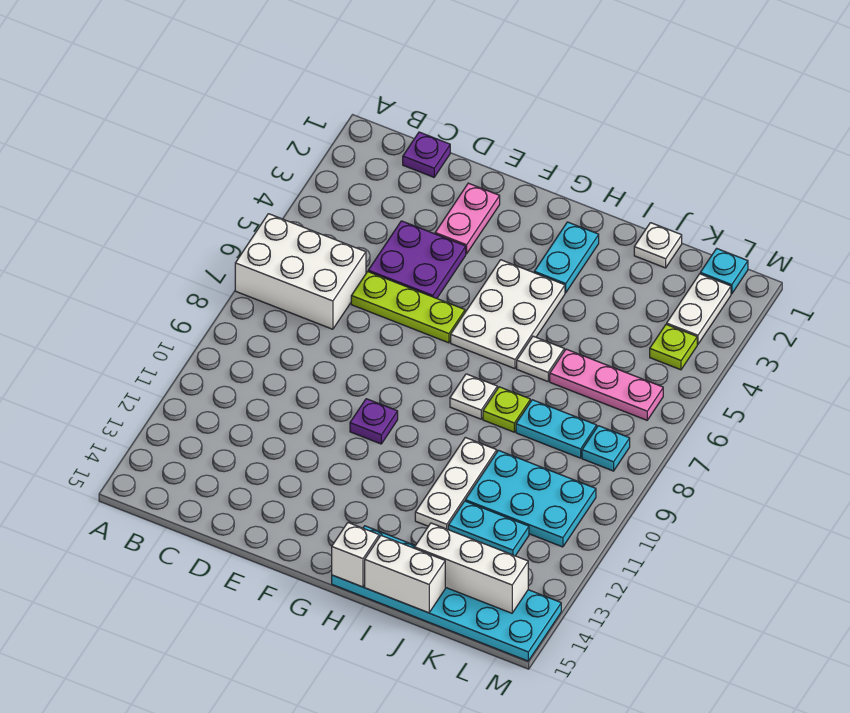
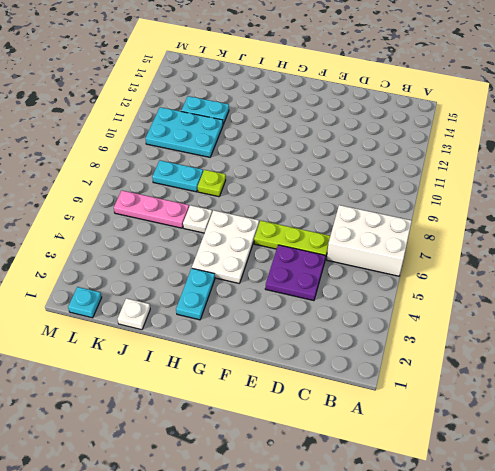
none -> purple 1x1 plate [403,132,450,177]
none -> pink 1x2 plate [435,183,500,254]
none -> purple 1x1 plate [350,399,398,444]

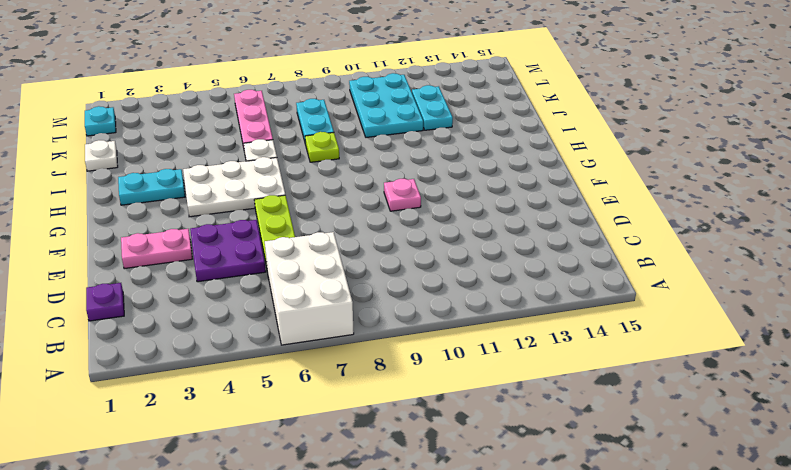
pink 1x1 plate [384,179,421,211] -> purple 1x1 plate [350,399,398,444]
none -> white 1x1 plate [450,374,497,419]
none -> cyan 2x6 plate [332,526,561,661]
none -> white 1x3 plate [415,437,497,529]

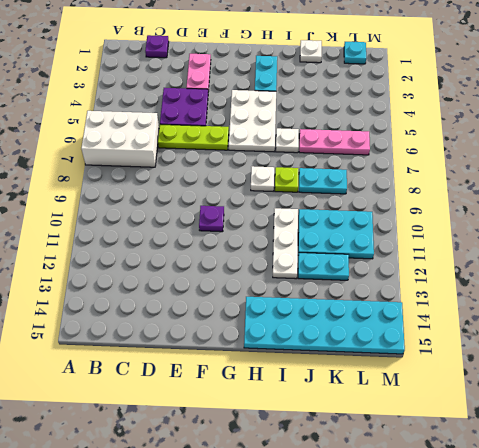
none -> white 1x2 plate [667,274,731,344]
none -> lime 1x1 plate [650,324,697,370]
none -> cyan 1x1 plate [582,426,630,471]

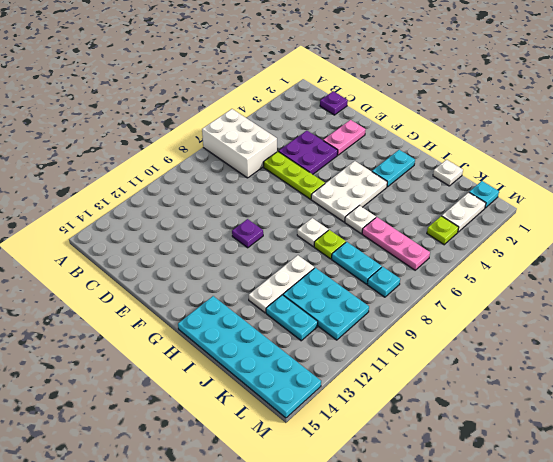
none -> white 1x1 brick [332,523,379,587]
none -> white 1x2 brick [365,536,445,613]
none -> white 1x3 brick [415,523,528,613]

